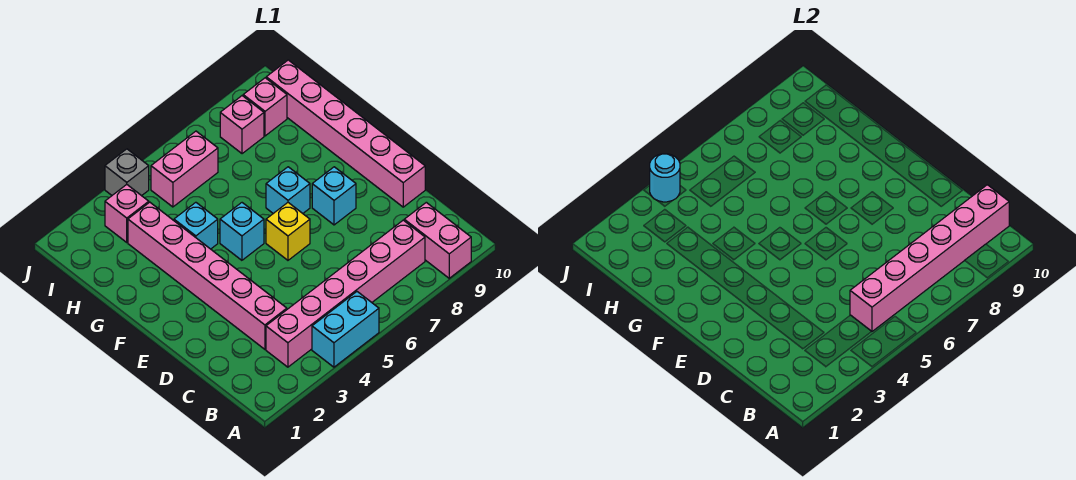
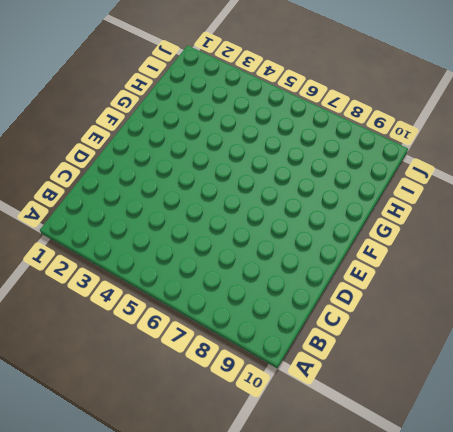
none -> cyan 1x2 brick [312,292,379,367]
none -> pink 1x2 brick [404,202,471,278]
none -> pink 1x6 brick [266,220,425,367]

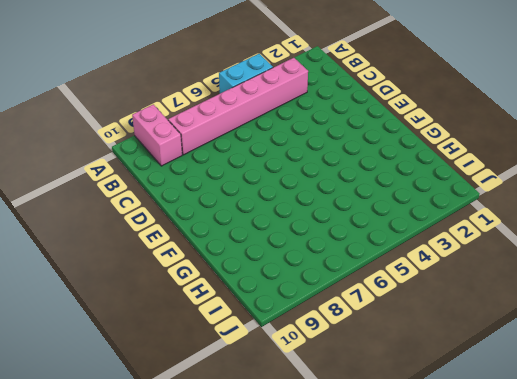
none -> pink 1x6 brick [128,202,287,349]
none -> pink 1x6 brick [266,60,425,207]
none -> yellow 1x1 brick [266,203,310,260]

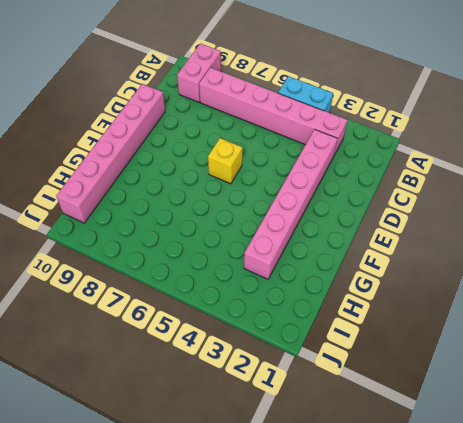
none -> cyan 1x1 brick [312,167,356,225]
none -> cyan 1x1 brick [220,203,264,260]
none -> cyan 1x1 brick [266,167,310,213]

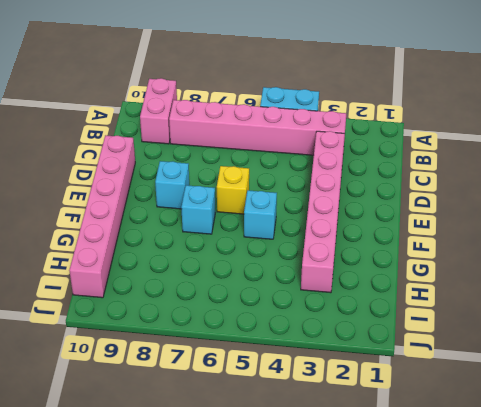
none -> cyan 1x1 brick [174,202,218,249]
none -> pink 1x1 brick [105,185,149,242]
none -> pink 1x2 brick [151,131,218,207]

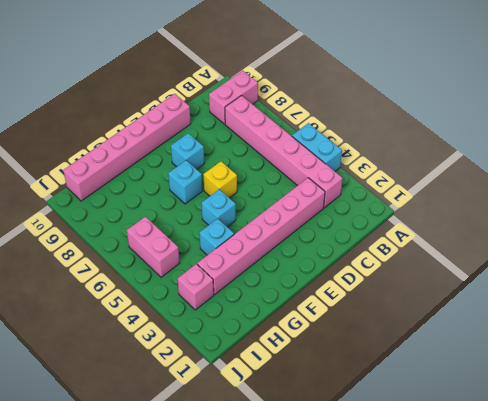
none -> pink 1x1 brick [220,96,264,154]
none -> pink 1x1 brick [243,78,287,136]
none -> grey 1x1 brick [105,149,149,196]

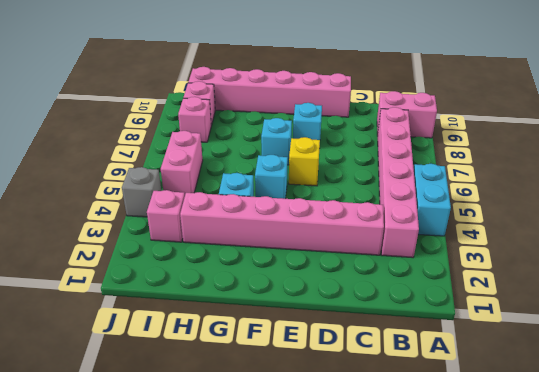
none -> pink 1x6 brick [850,185,1009,332]
none -> cyan 1x1 round brick [650,154,680,202]

